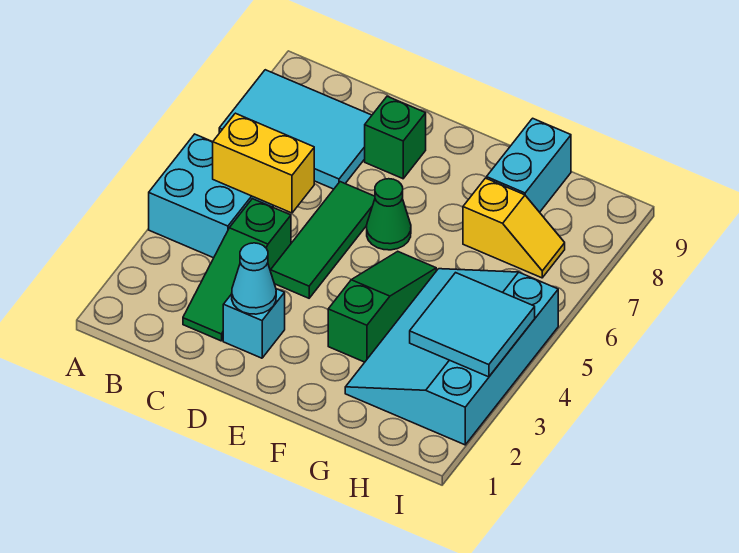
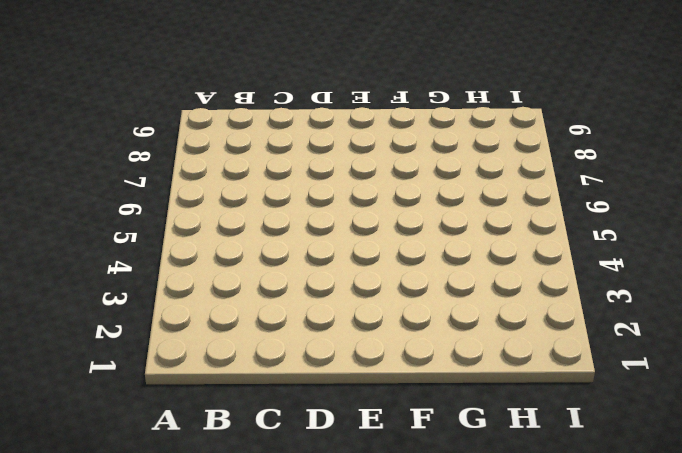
none -> cyan 2x2 brick [149,134,274,258]
none -> cyan 2x3 tile [219,70,372,189]
none -> green 1x3 slope [183,199,291,341]

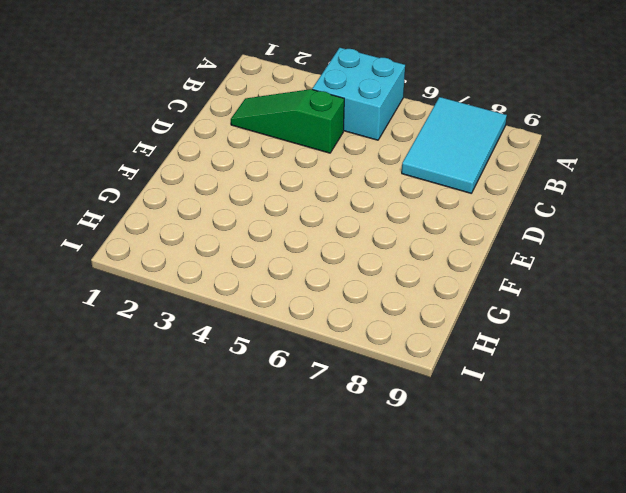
none -> cyan 1x1 brick [223,289,285,358]
none -> green 1x3 tile [271,182,375,298]
none -> green 1x1 brick [365,96,426,179]

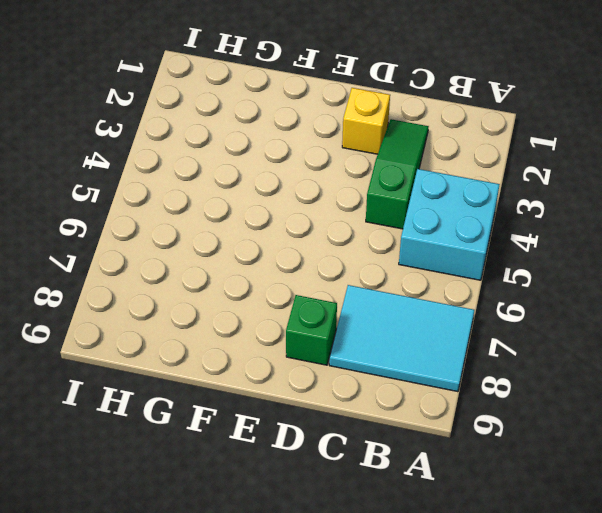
yellow 1x1 brick [342,88,390,154] -> cyan 1x1 brick [223,289,285,358]
none -> green 1x3 tile [271,182,375,298]
none -> green 1x1 cone [367,179,411,250]
none -> green 1x3 slope [328,251,436,362]

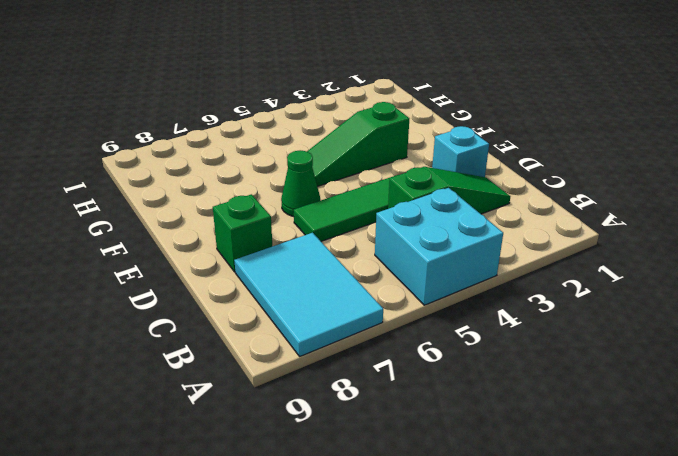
none -> cyan 3x4 slope [345,269,558,445]
none -> yellow 1x2 slope [463,178,565,278]
none -> cyan 1x2 brick [487,118,571,212]

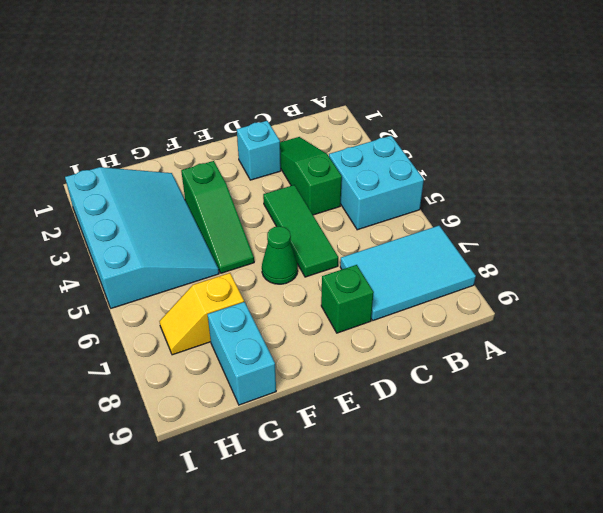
none -> yellow 1x2 brick [213,113,314,213]
none -> cyan 1x1 cone [232,243,276,314]
none -> cyan 2x2 tile [410,273,535,377]

